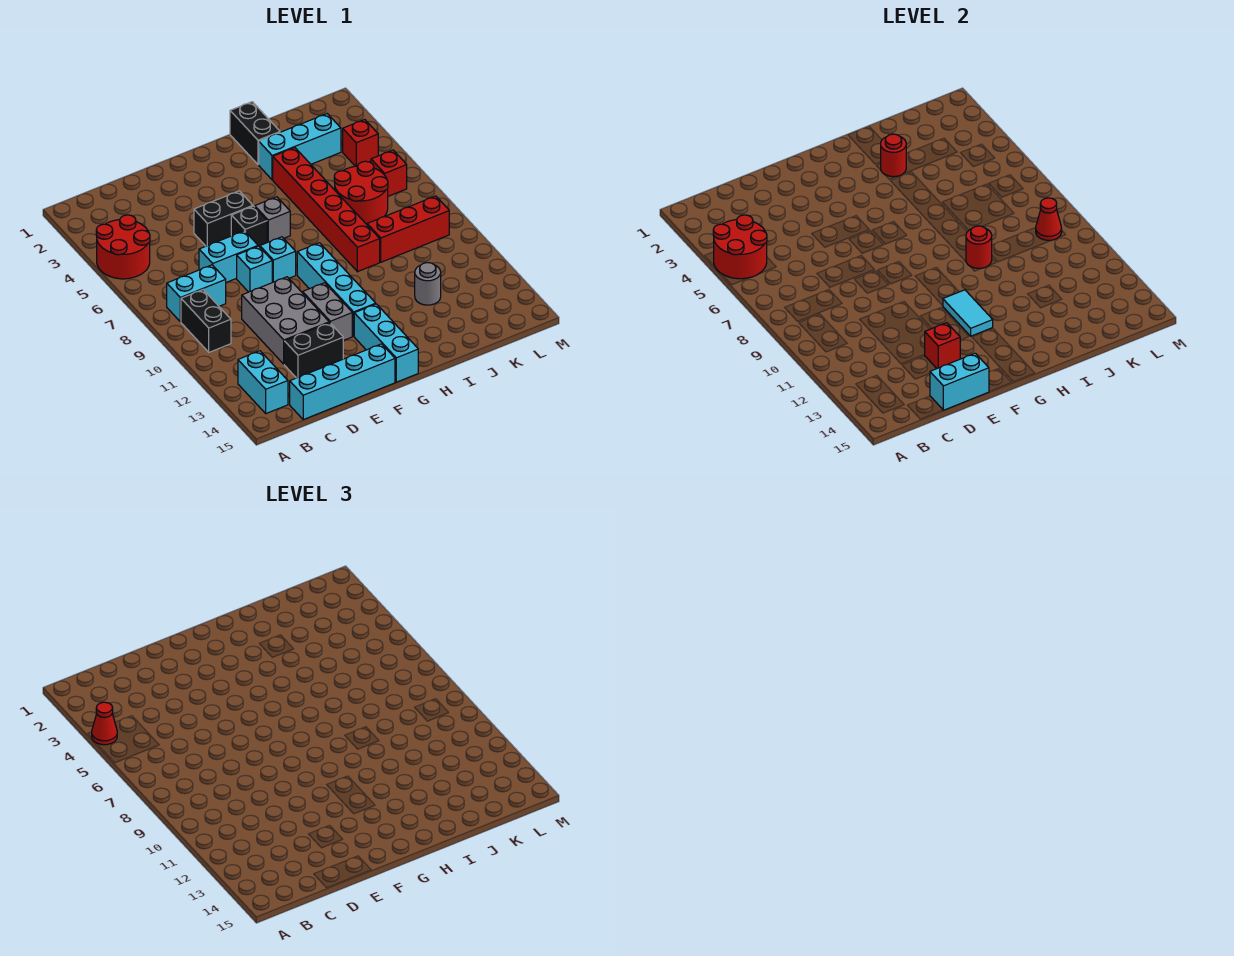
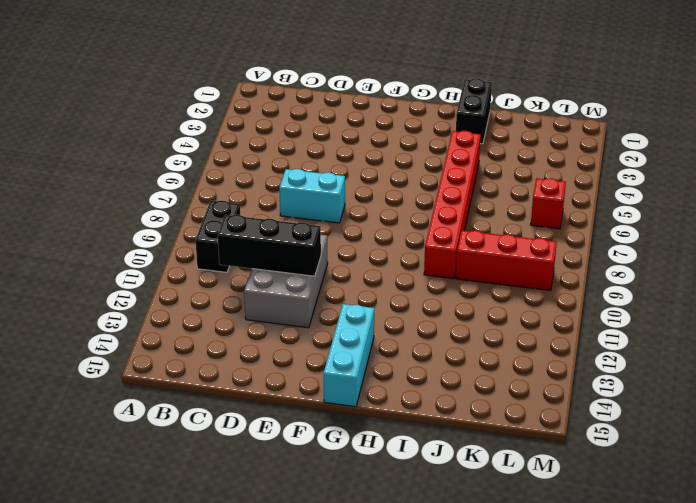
black 1x3 brick [218,215,321,276] -> none
none -> red 2x2 round brick [96,215,150,279]
none -> cyan 1x2 brick [167,265,226,322]
none -> cyan 1x2 brick [238,351,288,413]
none -> cyan 1x4 brick [290,344,395,420]

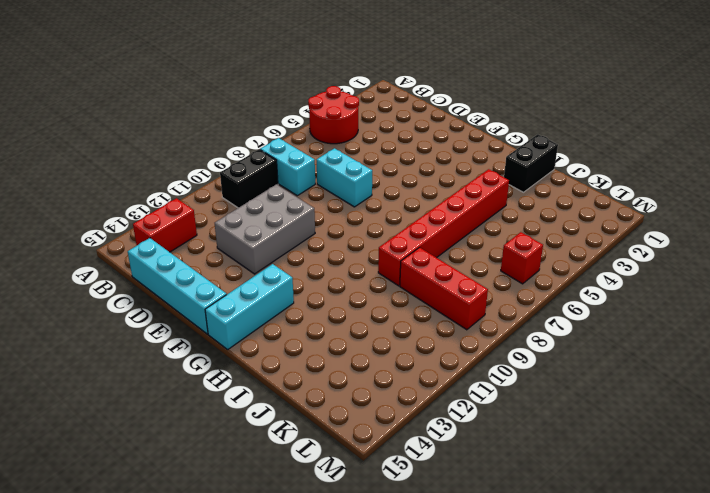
red 1x2 brick [133,198,197,252] -> cyan 1x2 brick [238,351,288,413]
none -> black 1x2 brick [284,323,343,378]
none -> black 1x2 brick [194,191,253,246]
none -> cyan 1x1 brick [237,246,272,292]
none -> black 1x1 brick [231,206,267,247]

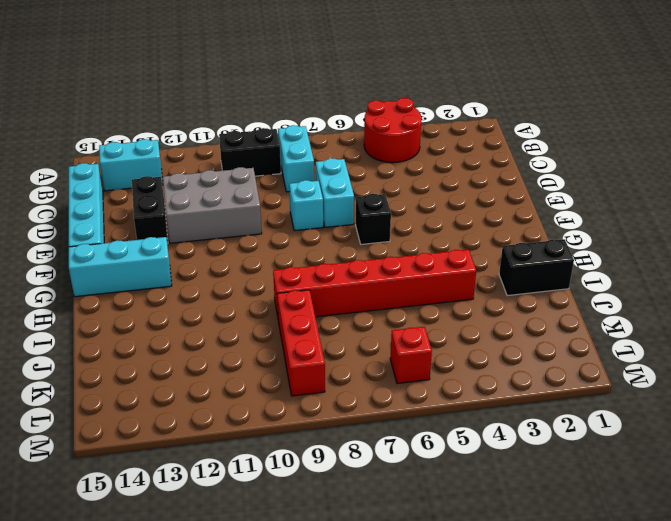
none -> black 1x2 brick [194,191,253,246]
none -> cyan 1x1 brick [260,237,296,282]
none -> grey 1x2 brick [303,283,352,341]
none -> grey 1x1 brick [255,197,290,243]

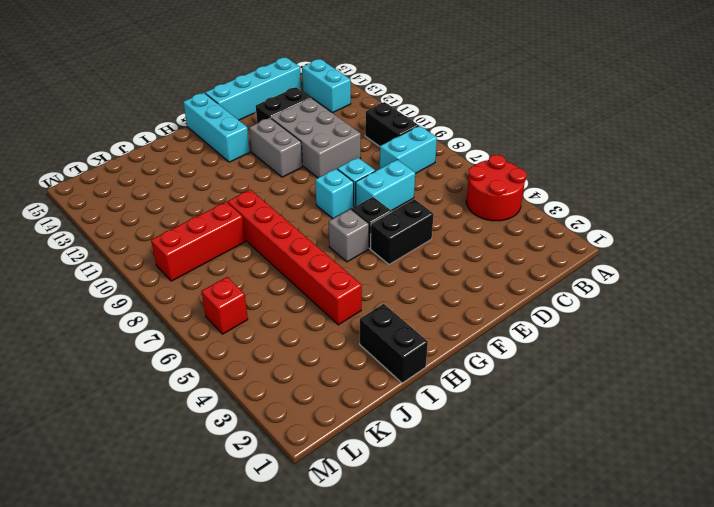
none -> cyan 1x4 brick [297,243,376,336]
none -> cyan 1x3 brick [259,114,341,180]
none -> red 2x2 round brick [334,161,388,224]
none -> grey 1x1 round brick [415,263,441,305]

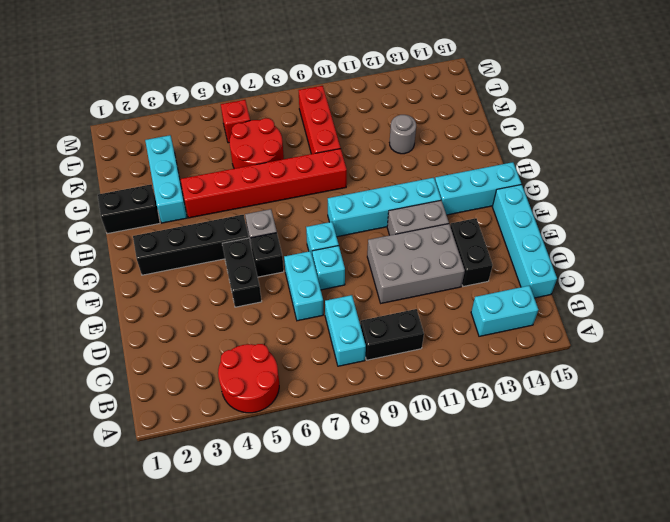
black 1x4 brick [133,215,249,275] -> none
none -> red 1x1 brick [343,120,378,166]
none -> red 2x2 round brick [713,215,767,279]
none -> cyan 1x2 brick [930,353,989,410]
none -> red 1x1 brick [924,323,960,368]

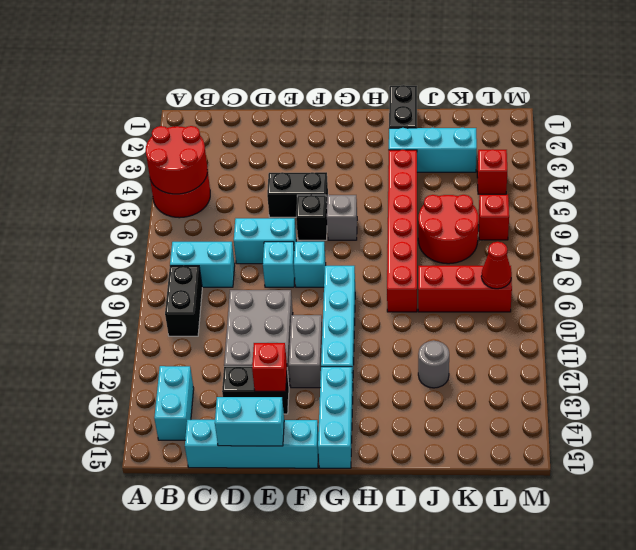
none -> cyan 1x2 tile [943,290,993,336]
none -> red 1x1 round brick [881,134,906,177]
none -> red 1x1 round brick [966,226,992,268]
none -> red 1x1 cone [92,702,117,745]

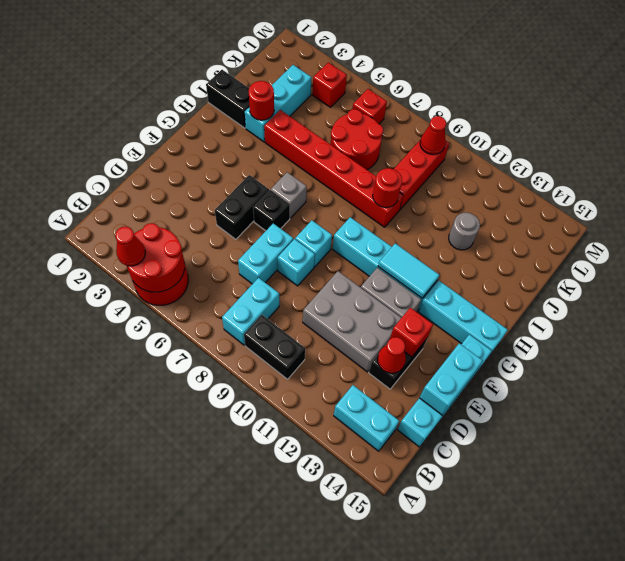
red 1x1 cone [377,337,406,373] -> none

